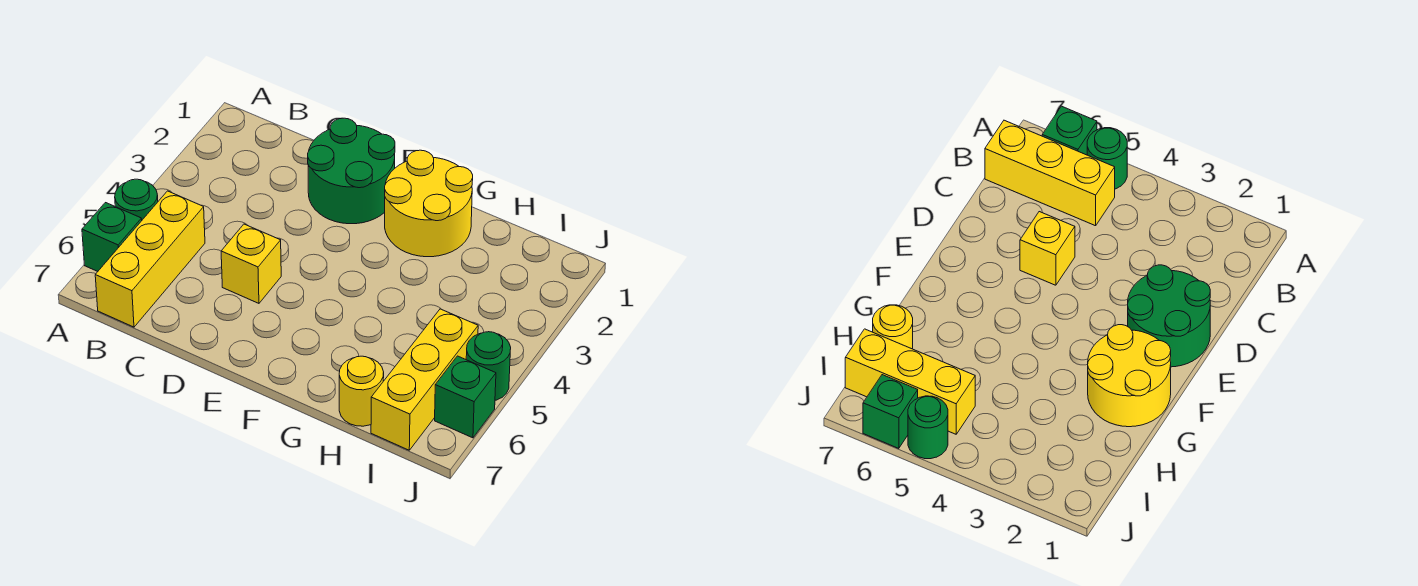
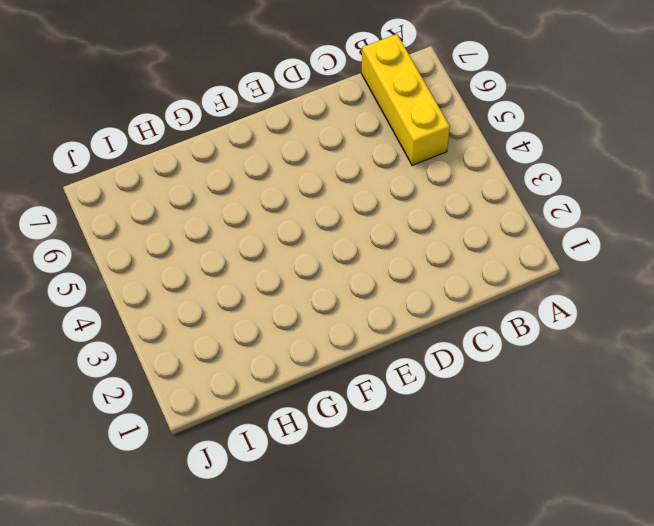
none -> green 1x1 round brick [115,179,158,220]
none -> green 1x1 brick [82,203,142,271]

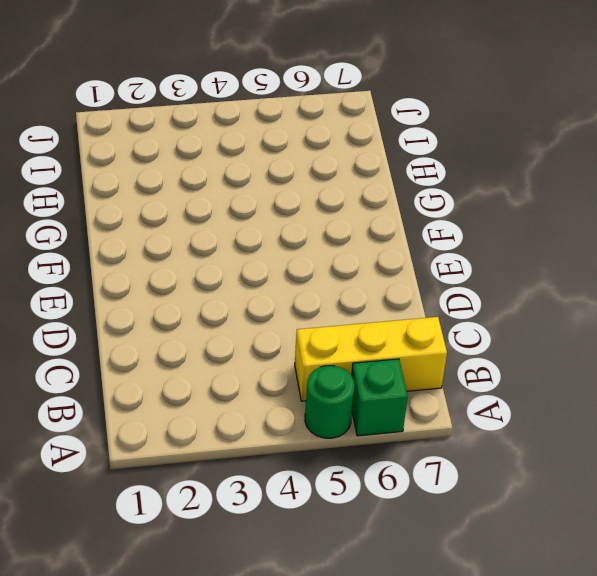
none -> green 2x2 round brick [308,118,395,224]
none -> yellow 1x1 brick [221,224,281,303]

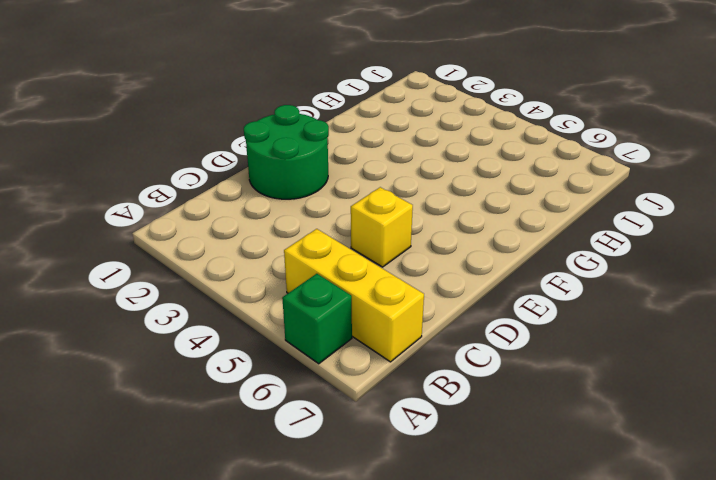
none -> green 1x1 round brick [115,179,158,220]
none -> yellow 2x2 round brick [385,150,473,257]

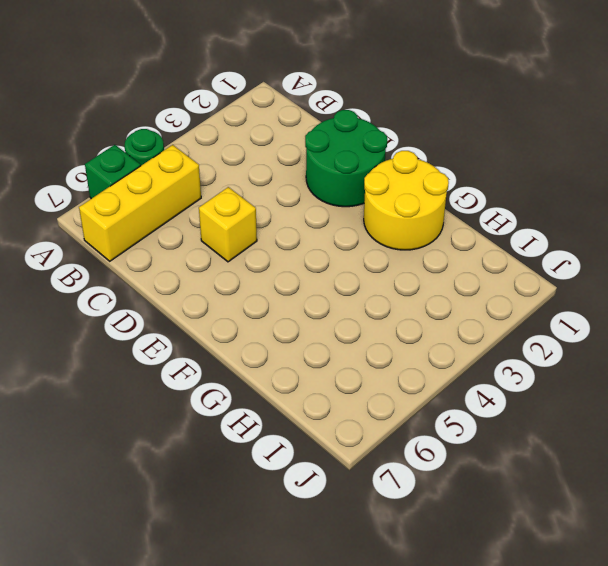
none -> yellow 1x1 round brick [339,356,384,426]
none -> yellow 1x3 brick [371,309,478,450]

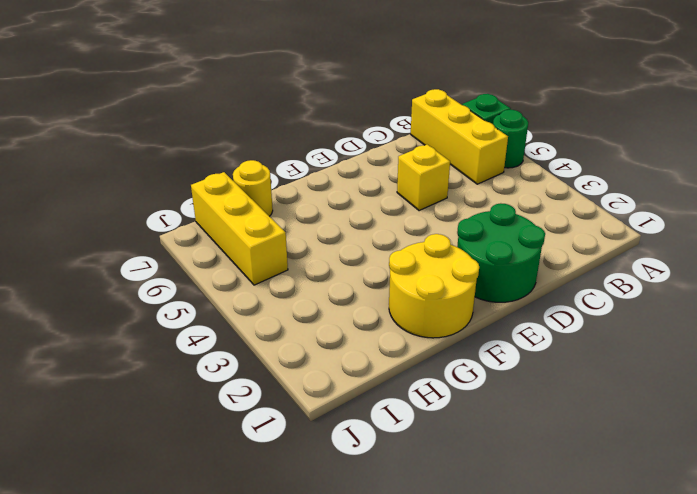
none -> green 1x1 round brick [466,332,511,400]
none -> green 1x1 brick [435,356,496,438]

